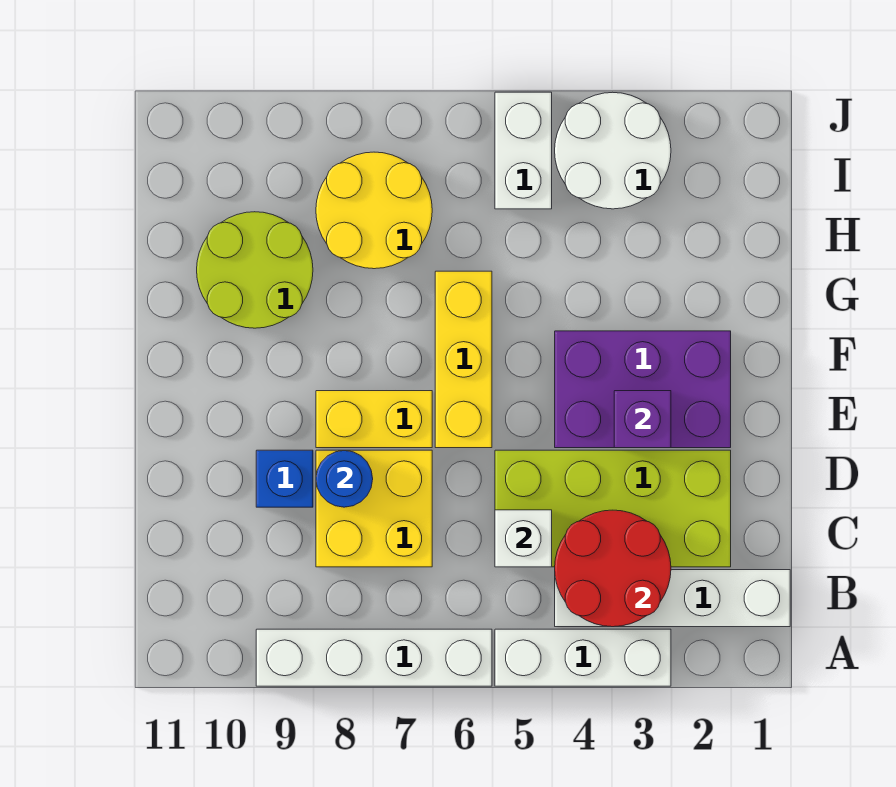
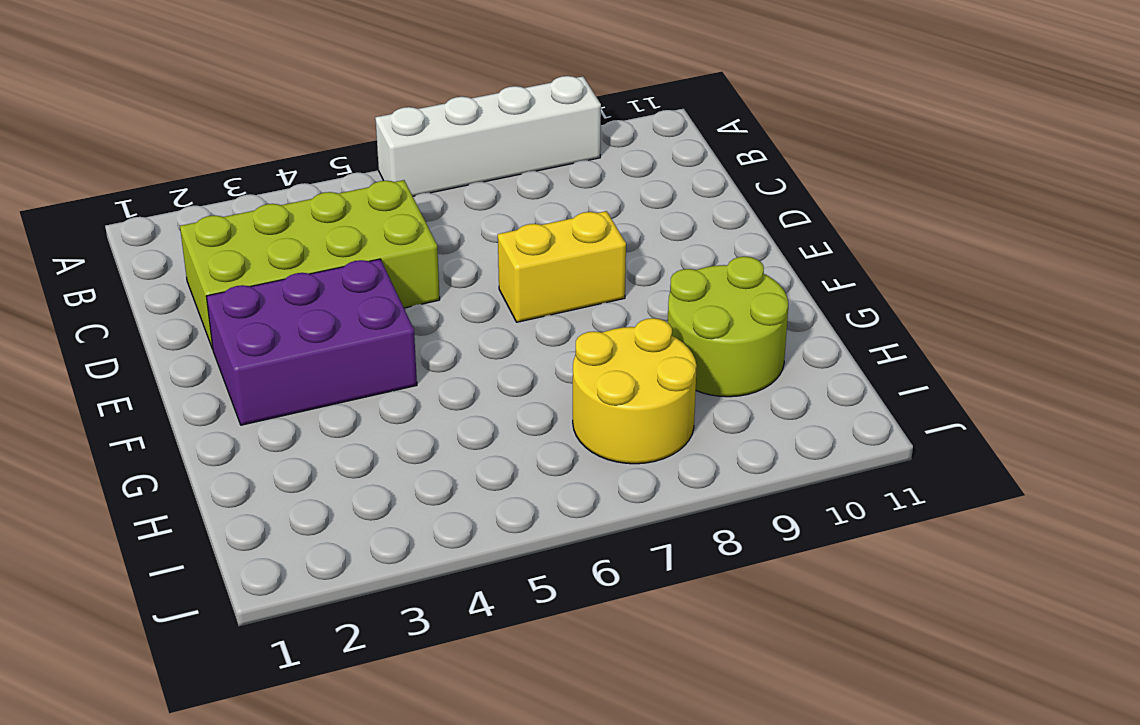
none -> white 1x3 brick [495,629,671,686]
none -> white 1x4 brick [555,570,790,627]
none -> yellow 2x2 brick [316,450,432,567]

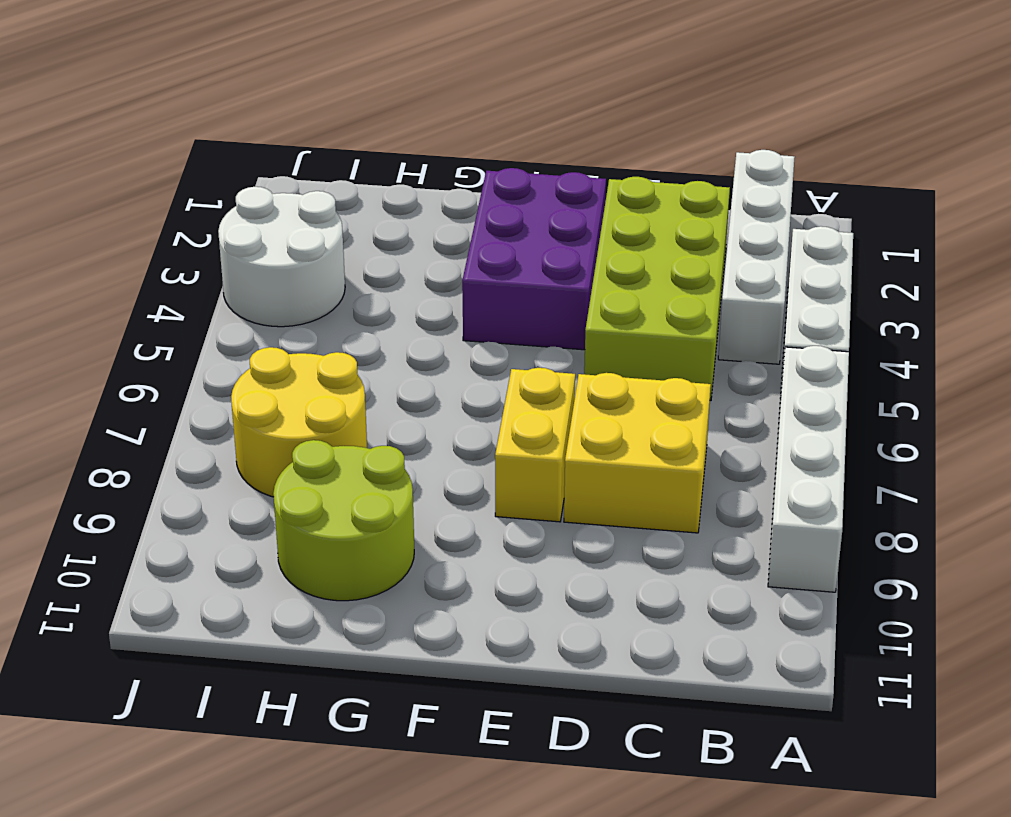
none -> blue 1x1 brick [256,450,313,507]
none -> yellow 1x3 brick [435,271,492,448]
none -> white 1x2 brick [495,92,552,209]

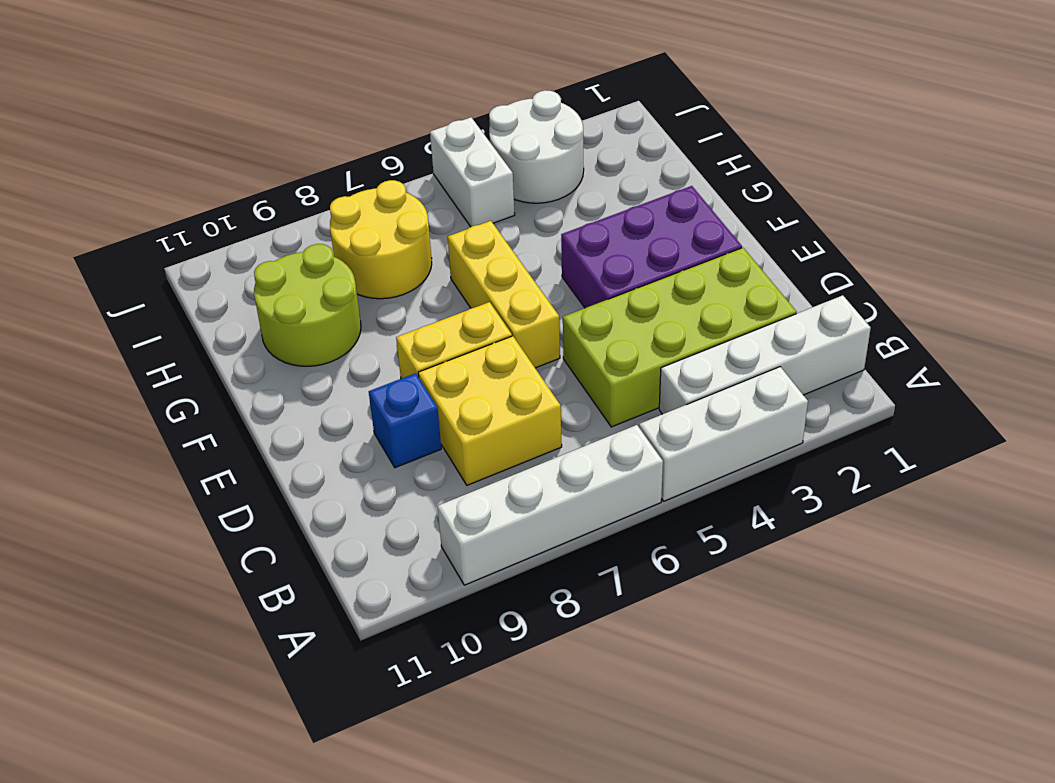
none -> red 2x2 round brick [555,510,671,627]
none -> white 1x1 brick [495,510,552,567]
none -> blue 1x1 round brick [316,451,373,507]

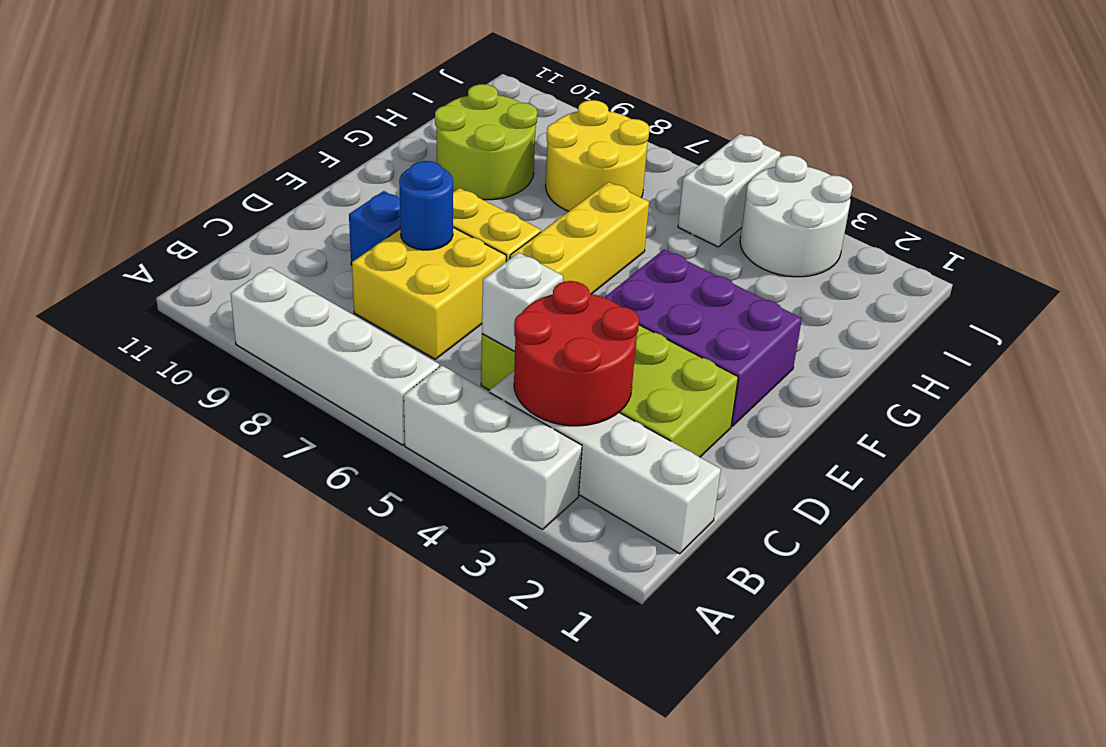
none -> purple 1x1 brick [614,391,671,448]

